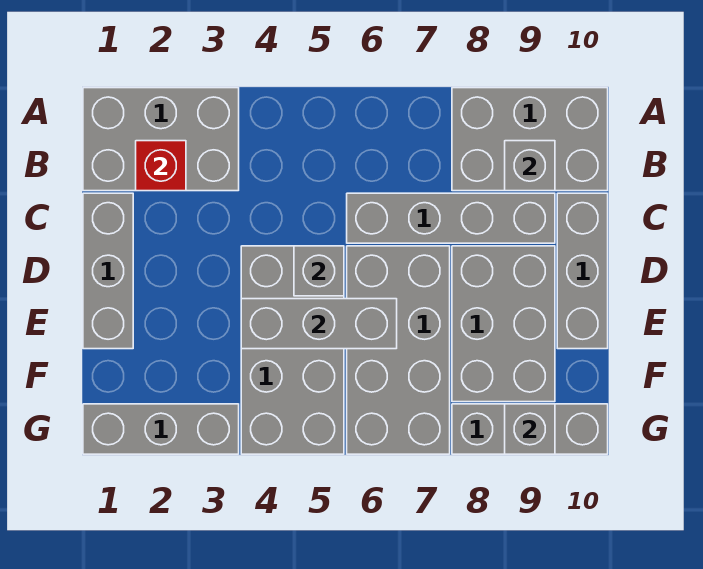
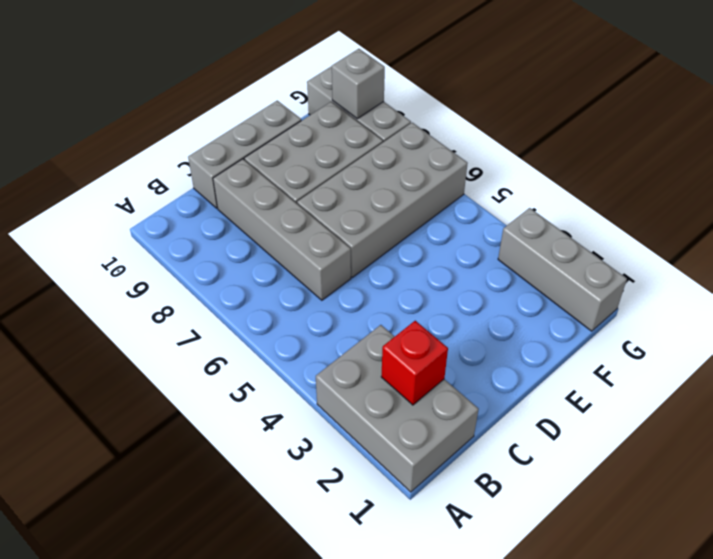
none -> grey 2x3 brick [452,88,608,191]
none -> grey 1x3 brick [83,193,133,349]
none -> grey 2x4 brick [241,246,344,454]

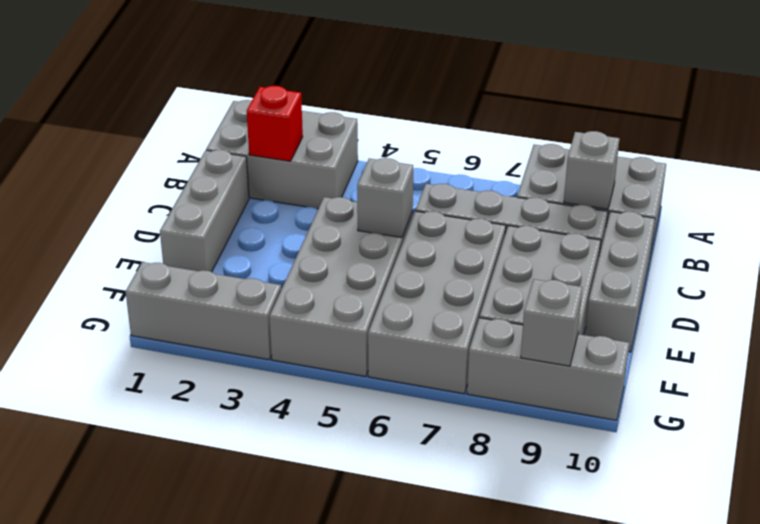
none -> grey 1x3 brick [241,299,397,349]

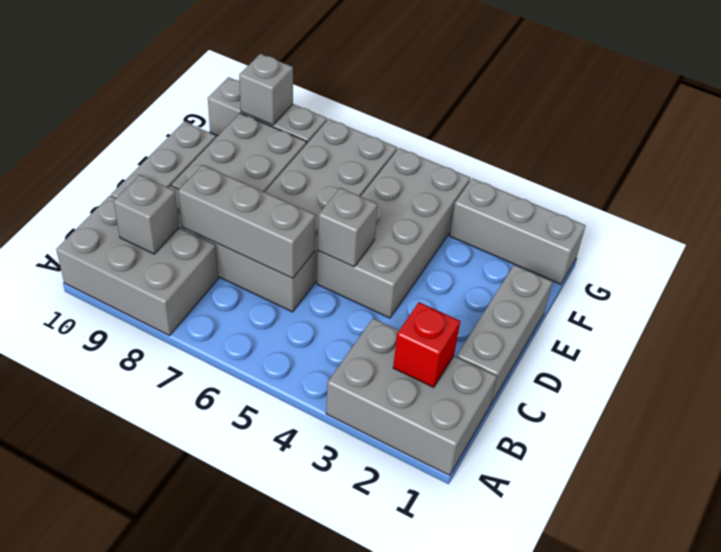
grey 1x3 brick [178,165,316,278] -> grey 1x3 brick moved to [241,299,397,349]

